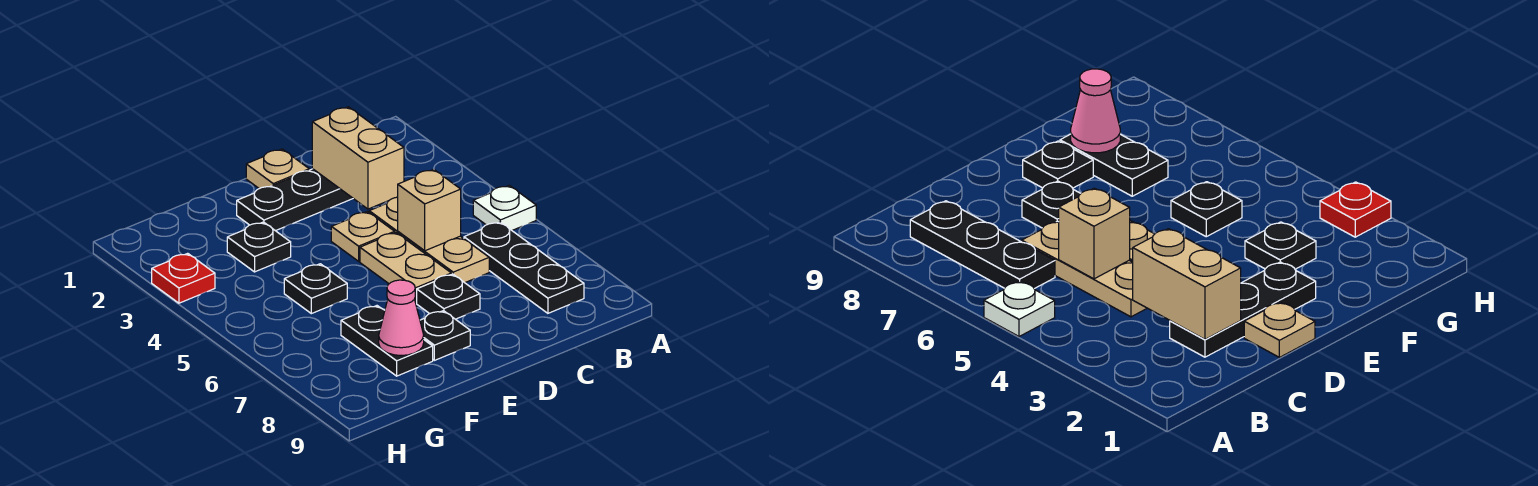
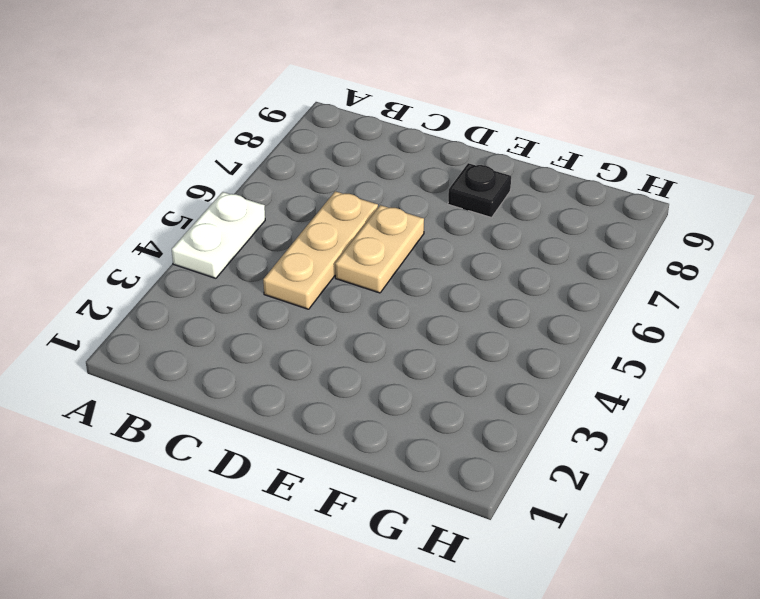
white 1x2 plate [172,192,265,278] -> white 1x1 plate [473,185,536,230]
none -> black 1x3 plate [464,222,584,313]
none -> black 1x3 plate [237,169,353,231]
none -> tan 1x1 plate [246,149,309,189]

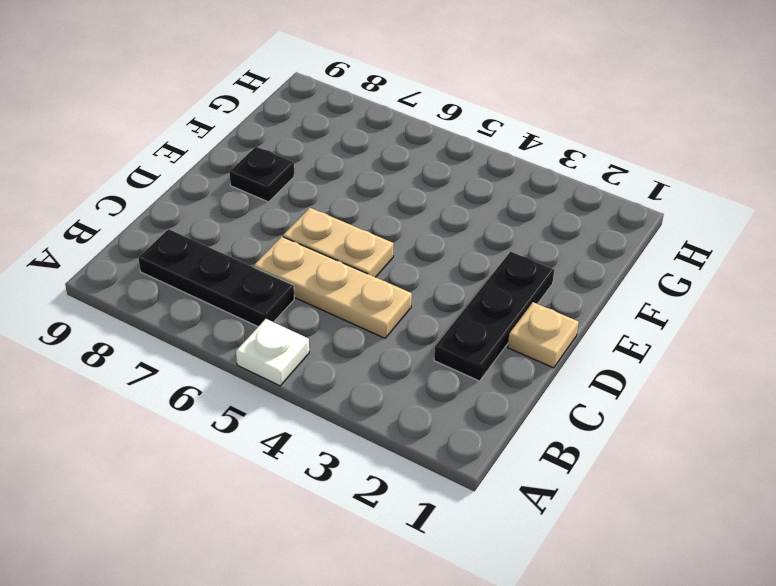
none -> tan 1x1 plate [331,212,395,261]
none -> black 1x1 plate [417,274,480,319]
none -> black 1x1 plate [227,222,291,272]

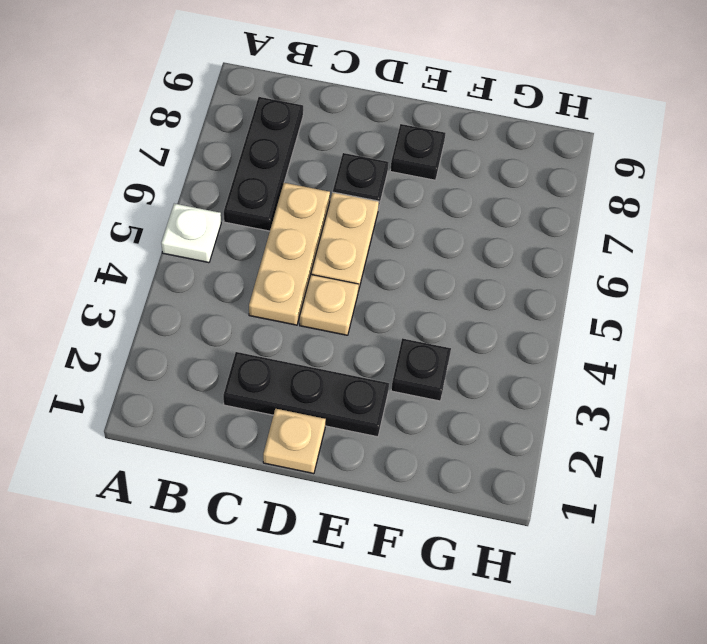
none -> black 1x1 plate [284,264,347,314]
none -> black 1x2 plate [341,306,433,376]
none -> red 1x1 plate [152,253,215,303]

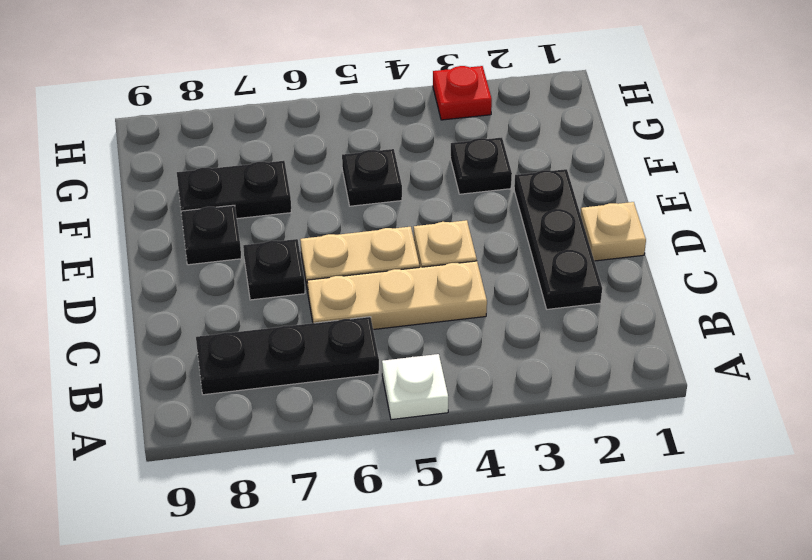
none -> tan 1x2 brick [312,107,404,209]
none -> tan 1x1 brick [398,169,461,251]
none -> pink 1x1 cone [379,280,424,356]

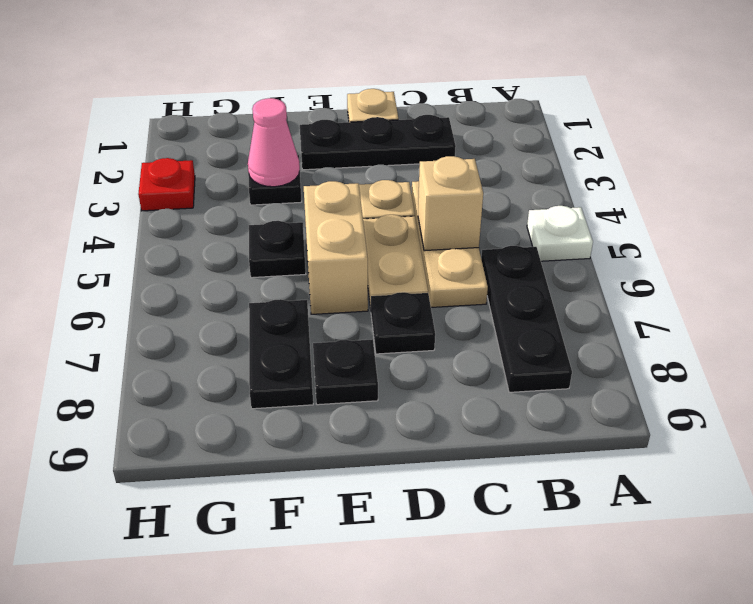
tan 1x2 brick [304,181,368,314] -> tan 1x2 brick moved to [312,107,404,209]
pink 1x1 cone [248,98,300,187] -> pink 1x1 cone moved to [379,280,424,356]

